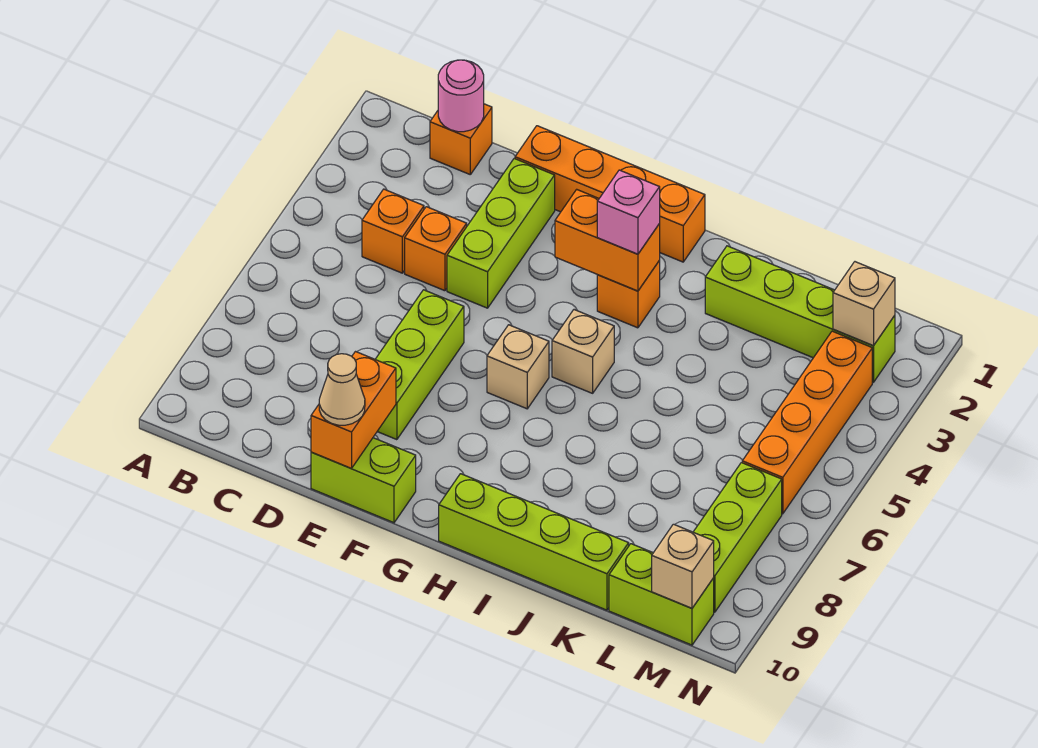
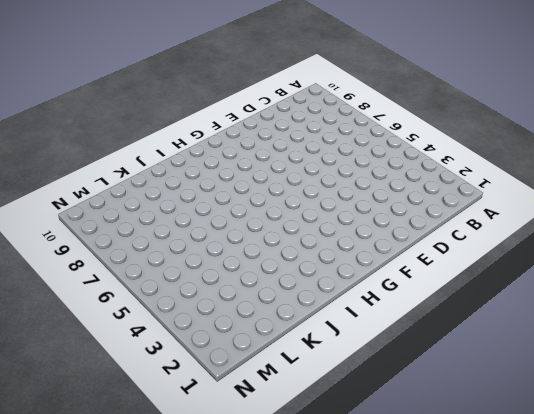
none -> orange 1x1 brick [430,104,492,174]
none -> orange 1x1 brick [362,189,424,273]
none -> orange 1x1 brick [405,207,467,291]

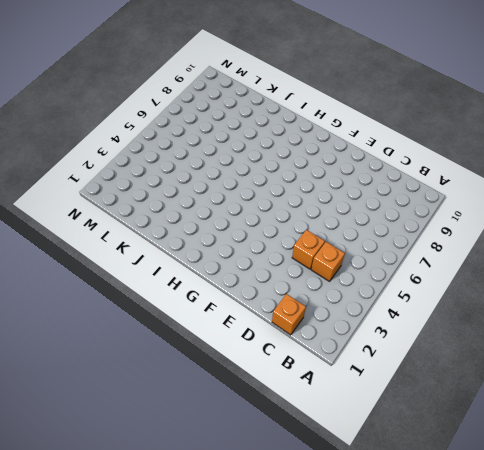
none -> orange 1x4 brick [515,126,705,262]
none -> lime 1x3 brick [447,159,555,308]
none -> lime 1x3 brick [375,290,464,440]

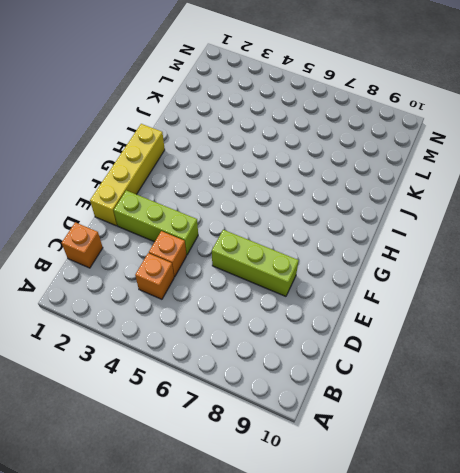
yellow 1x4 brick [90,124,165,226] -> orange 1x4 brick [515,126,705,262]
none -> lime 1x2 brick [311,438,416,523]
none -> tan 1x1 brick [487,325,549,409]
none -> orange 1x1 brick [597,261,660,328]

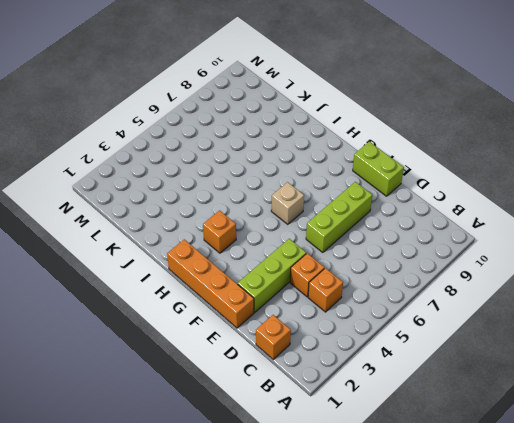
none -> tan 1x1 brick [552,310,614,393]
none -> lime 1x4 brick [439,474,629,610]
none -> lime 1x4 brick [705,246,895,382]

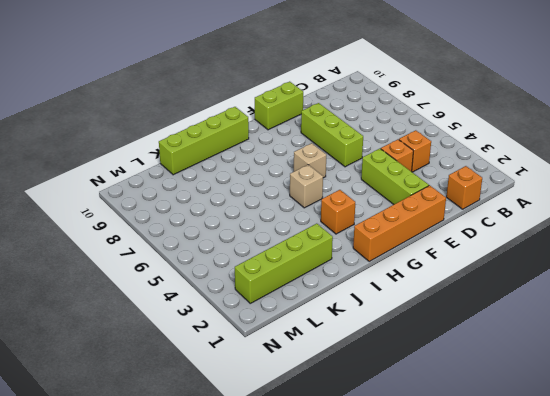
none -> lime 1x2 brick [609,544,714,645]
none -> orange 1x4 brick [742,331,872,514]
none -> lime 1x3 brick [694,463,782,612]

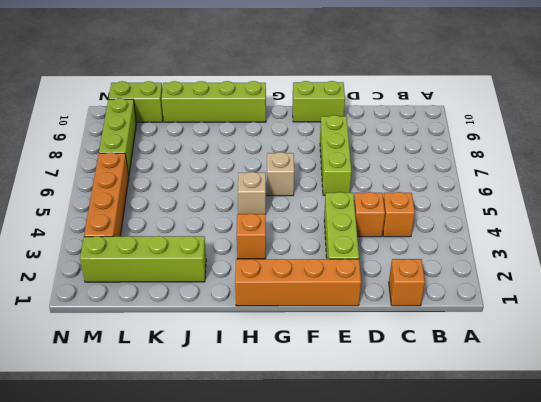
none -> pink 1x1 round brick [438,60,484,132]
none -> orange 1x2 brick [311,352,396,468]
none -> orange 1x2 brick [555,189,660,291]

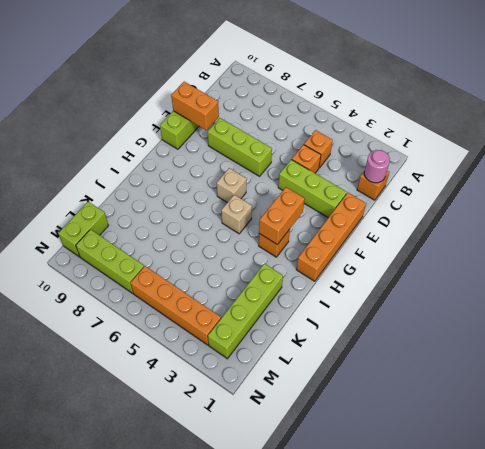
none -> lime 1x4 brick [439,474,629,610]
none -> tan 1x1 brick [833,262,895,346]
none -> tan 1x1 brick [652,524,714,608]

